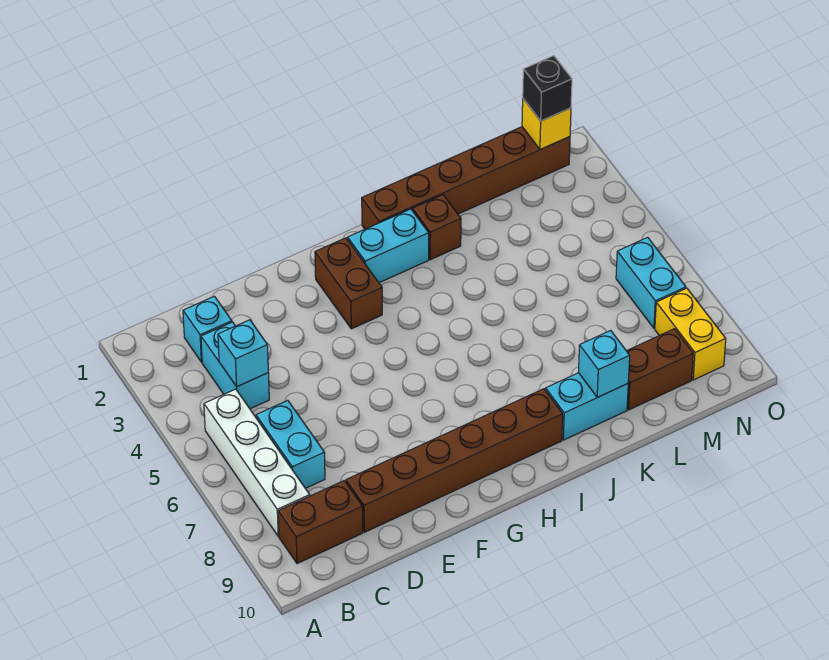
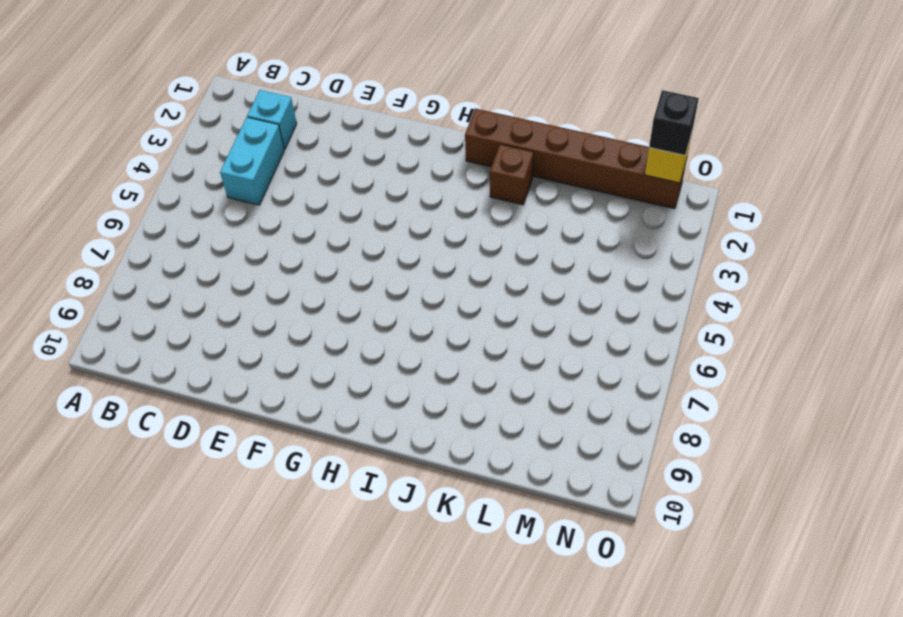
none -> white 1x4 brick [204,389,310,536]
none -> brown 1x2 brick [278,481,363,564]
none -> cyan 1x2 brick [256,400,325,488]

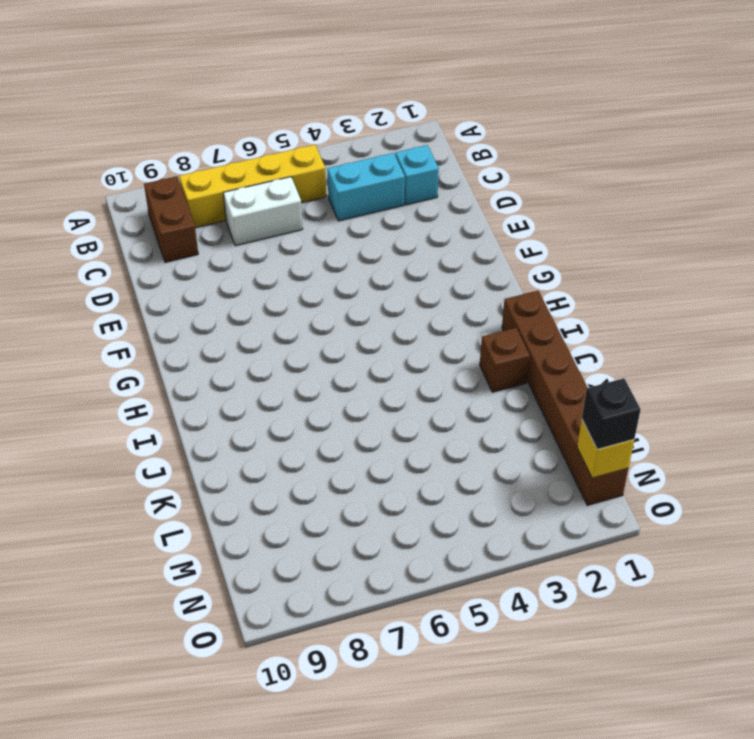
yellow 1x4 brick [179,145,326,228] -> white 1x4 brick [204,389,310,536]
white 1x2 brick [223,177,303,246] -> cyan 1x2 brick [256,400,325,488]
none -> brown 1x6 brick [346,389,563,532]
none -> brown 1x2 brick [315,238,382,329]
none -> cyan 1x2 brick [348,209,429,283]

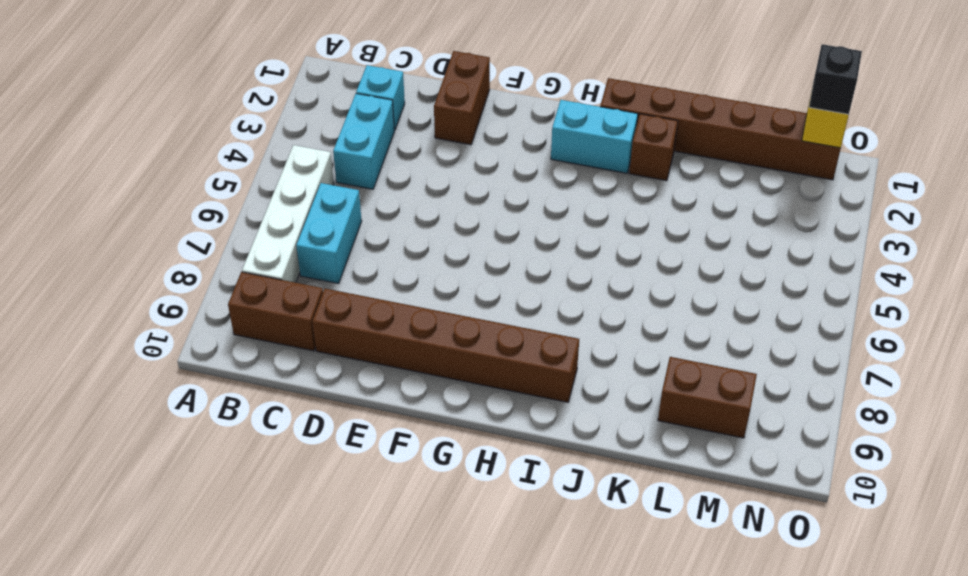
brown 1x2 brick [434,51,490,145] -> brown 1x2 brick moved to [315,238,382,329]
none -> cyan 1x2 brick [546,373,628,440]
none -> cyan 1x2 brick [616,237,686,328]
none -> yellow 1x2 brick [655,288,726,380]

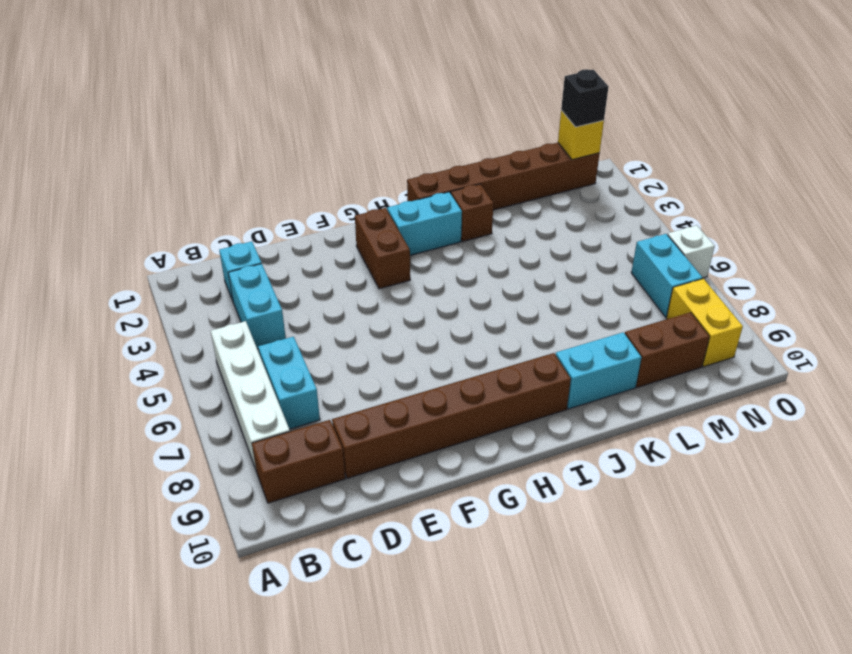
white 1x1 brick [668,225,715,278] -> none
none -> cyan 1x1 brick [218,320,268,387]
none -> cyan 1x1 brick [578,331,630,397]

